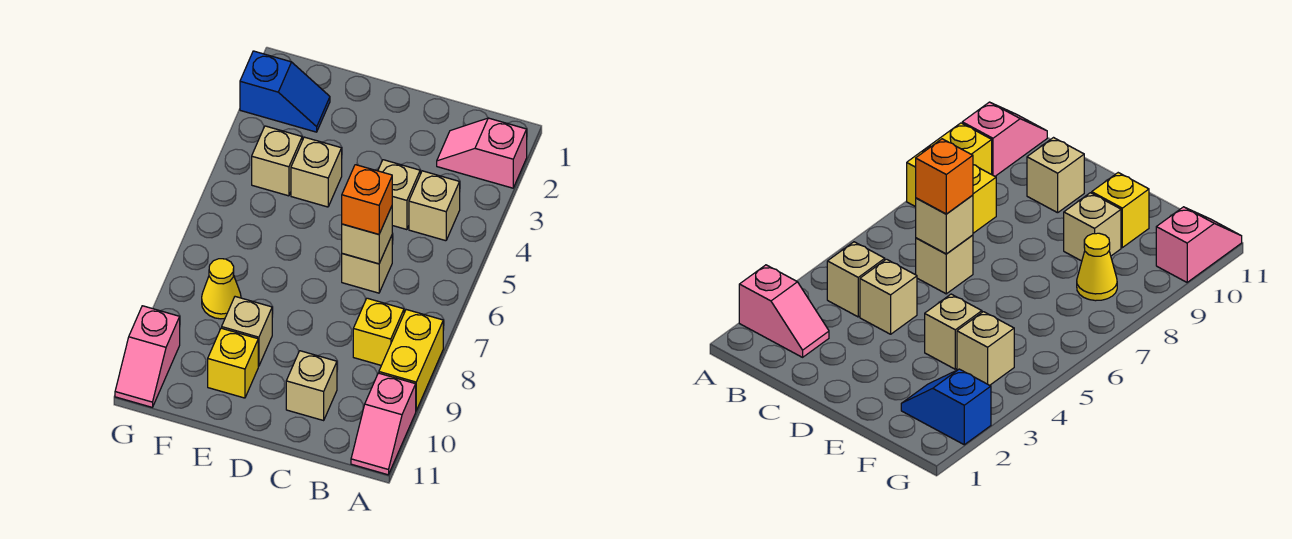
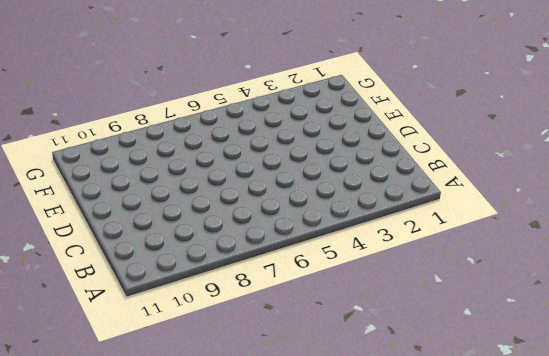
none -> pink 1x2 slope [437,118,527,188]
none -> yellow 1x2 brick [379,310,443,410]
none -> pink 1x2 slope [351,373,416,475]

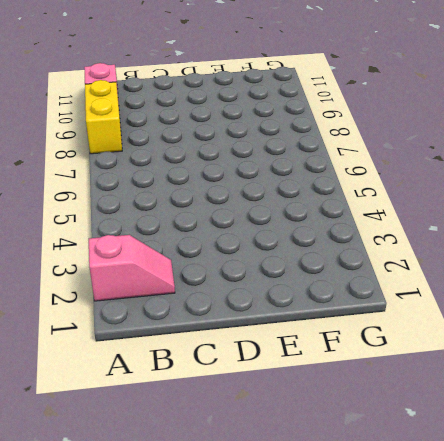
none -> tan 1x1 brick [409,171,460,241]
none -> yellow 1x1 brick [353,298,404,365]
none -> tan 1x1 brick [378,160,420,230]

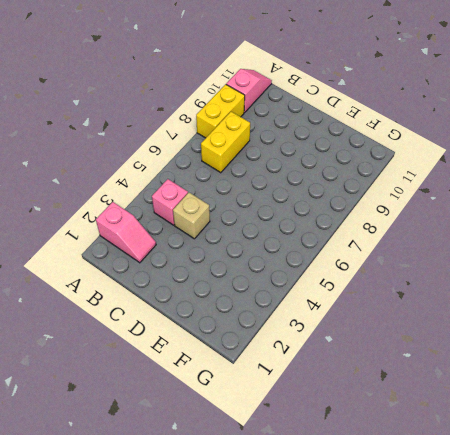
pink 1x1 brick [152,179,188,225] -> tan 1x1 brick [409,171,460,241]
yellow 1x2 brick [201,112,250,173] -> yellow 1x1 brick [353,298,404,365]
none -> tan 1x1 brick [342,236,392,293]
none -> tan 1x1 brick [286,351,337,420]
none -> tan 1x1 brick [291,137,342,207]

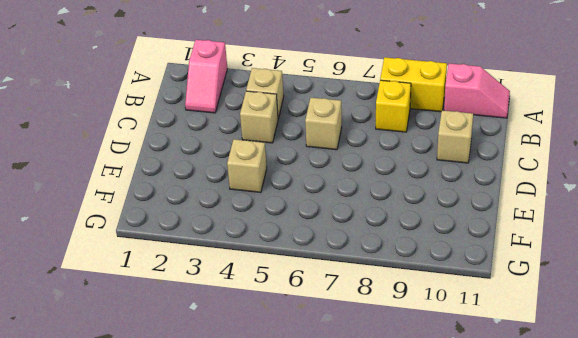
none -> tan 1x1 brick [222,297,272,366]
none -> yellow 1x1 brick [208,328,258,398]
none -> blue 1x2 slope [240,51,330,132]

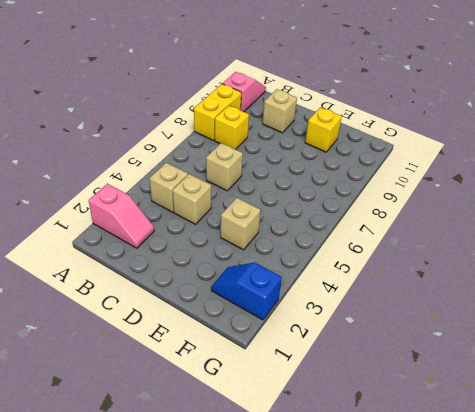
none -> tan 1x1 brick [222,297,272,366]
none -> tan 1x1 brick [252,126,302,196]
none -> yellow 1x1 cone [202,259,241,319]

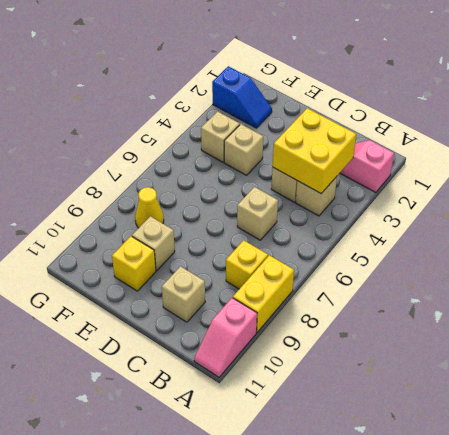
yellow 2x2 brick [273,108,356,193] -> none
none -> pink 1x2 slope [115,306,180,407]
none -> tan 1x1 brick [342,206,392,264]
none -> orange 1x1 brick [342,165,392,234]

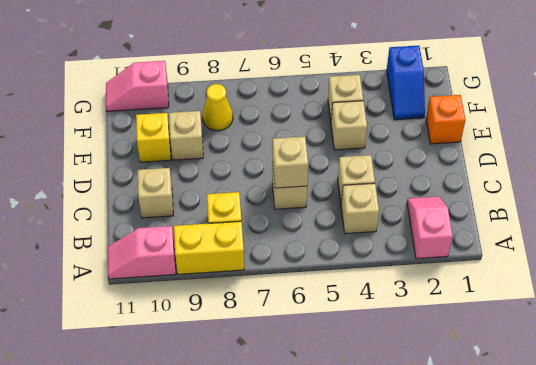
orange 1x1 brick [426,95,465,144] -> orange 1x1 brick moved to [342,165,392,234]

